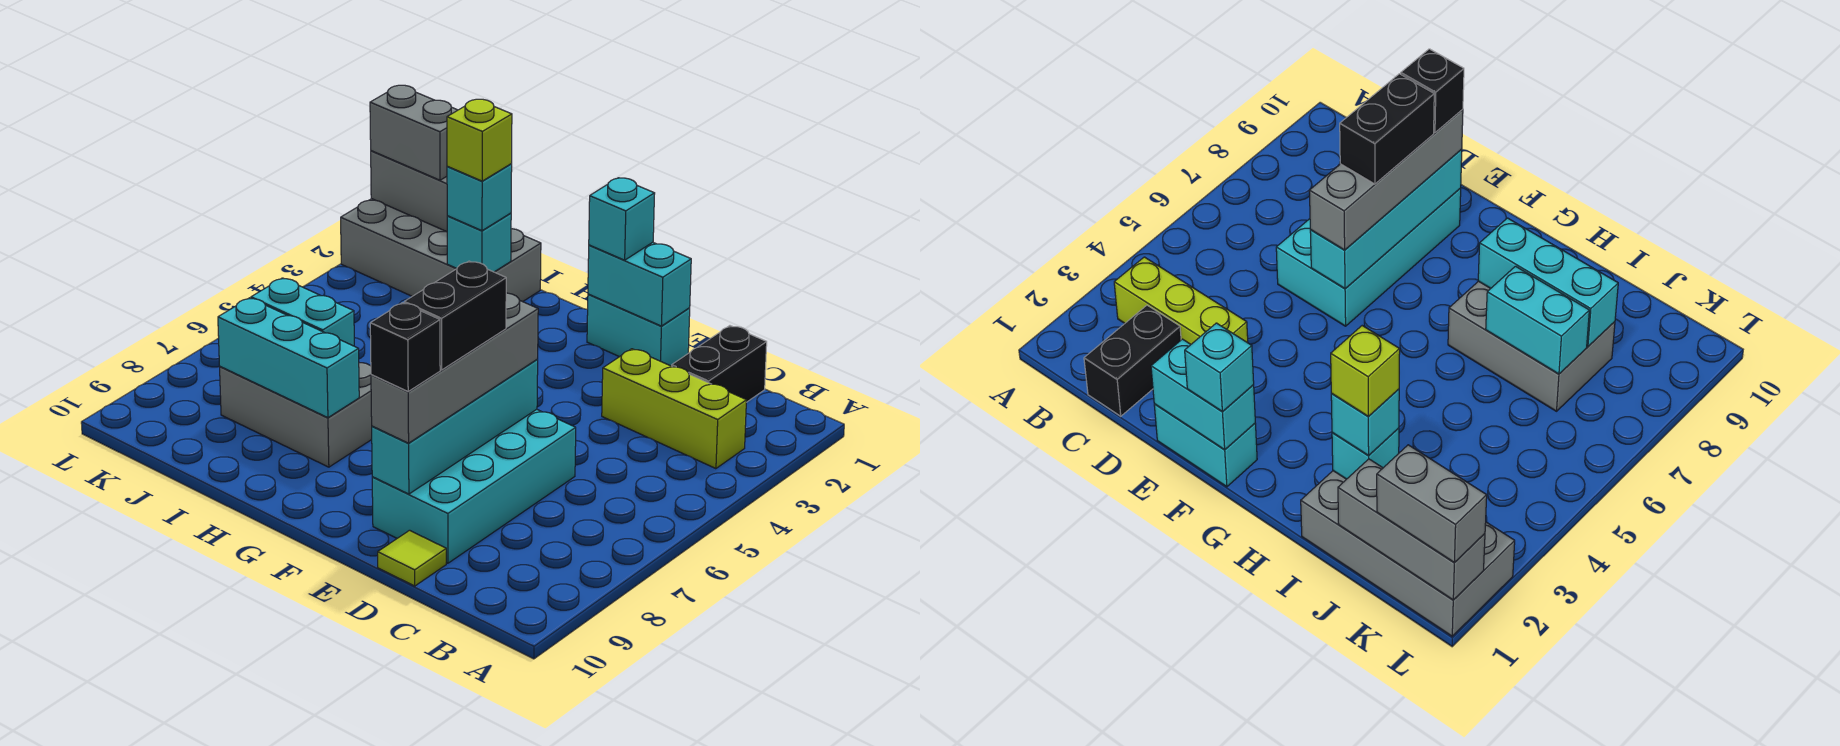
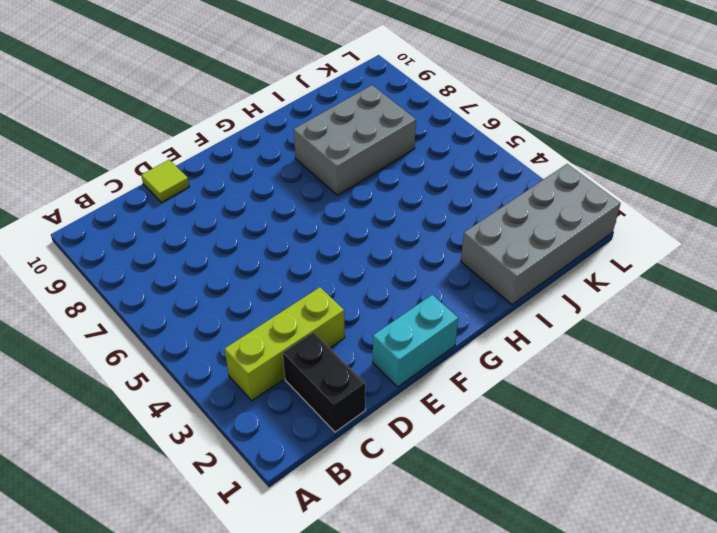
none -> cyan 2x4 brick [372,409,576,563]
none -> cyan 1x2 brick [588,242,691,326]
none -> cyan 1x4 brick [372,360,538,494]

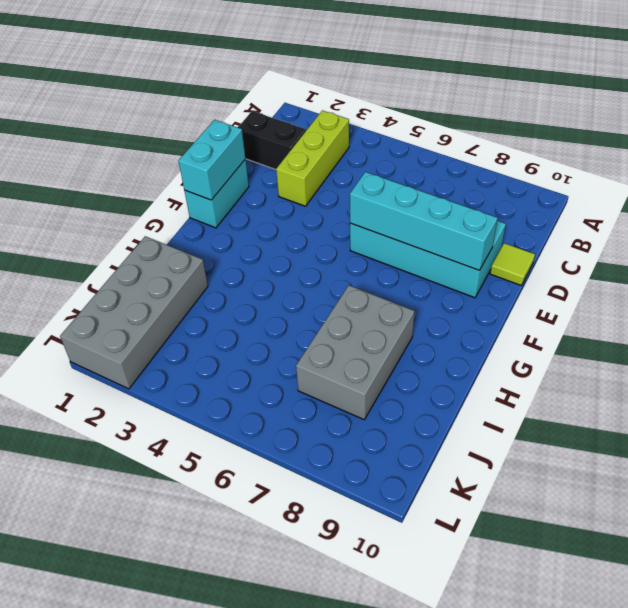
none -> cyan 1x3 brick [218,298,359,418]
none -> cyan 1x1 brick [447,213,511,272]
none -> cyan 1x2 brick [251,278,354,346]

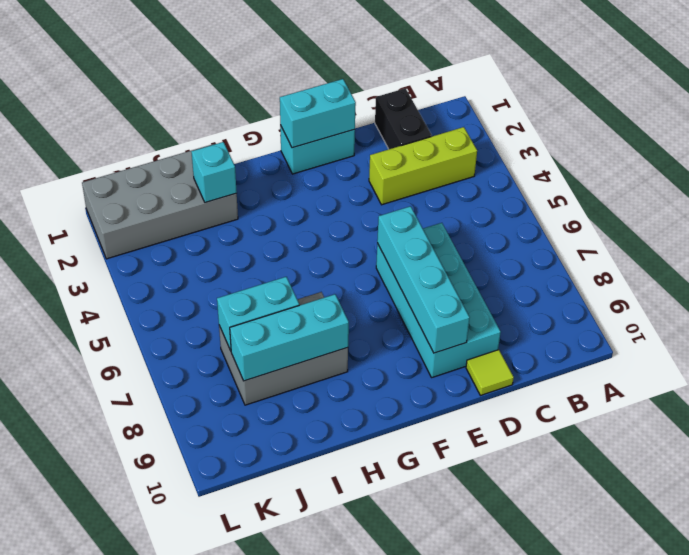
none -> grey 1x3 brick [371,151,447,232]
none -> grey 1x4 brick [371,293,538,443]
none -> cyan 1x1 brick [589,178,655,260]

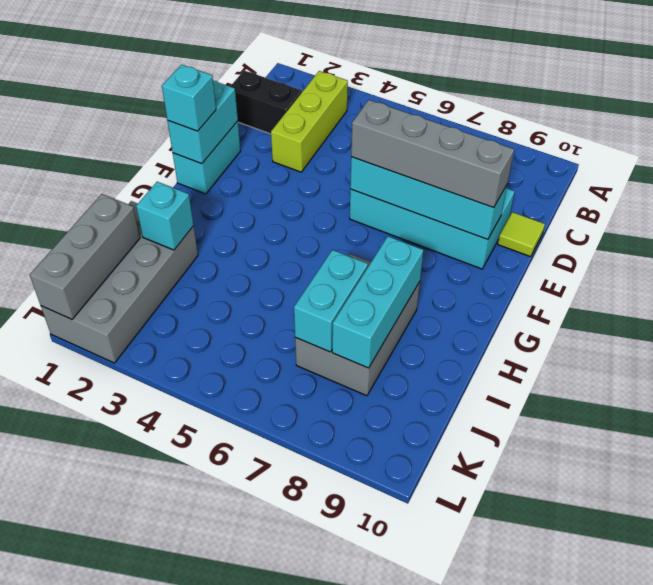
none -> cyan 1x1 brick [447,164,512,231]
none -> grey 1x2 brick [370,85,457,180]
none -> black 1x2 brick [404,261,506,370]

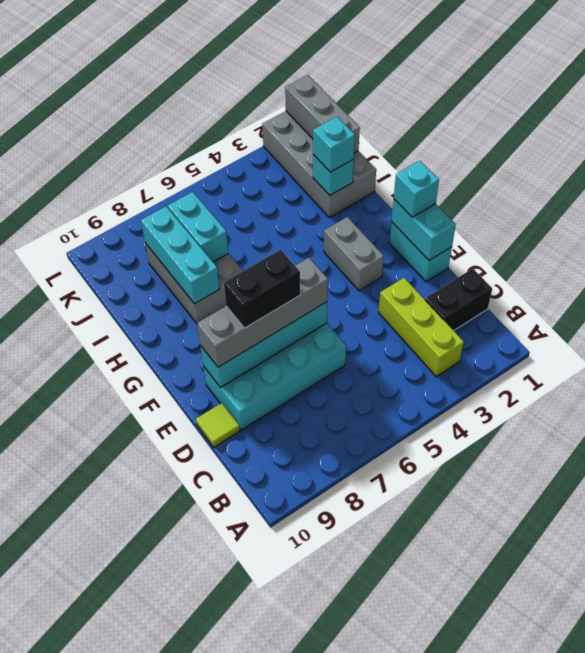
grey 1x2 brick [324,217,384,291] -> grey 1x2 brick moved to [370,85,457,180]
none -> black 1x1 brick [370,303,440,391]
none -> lime 1x1 brick [447,99,512,181]

